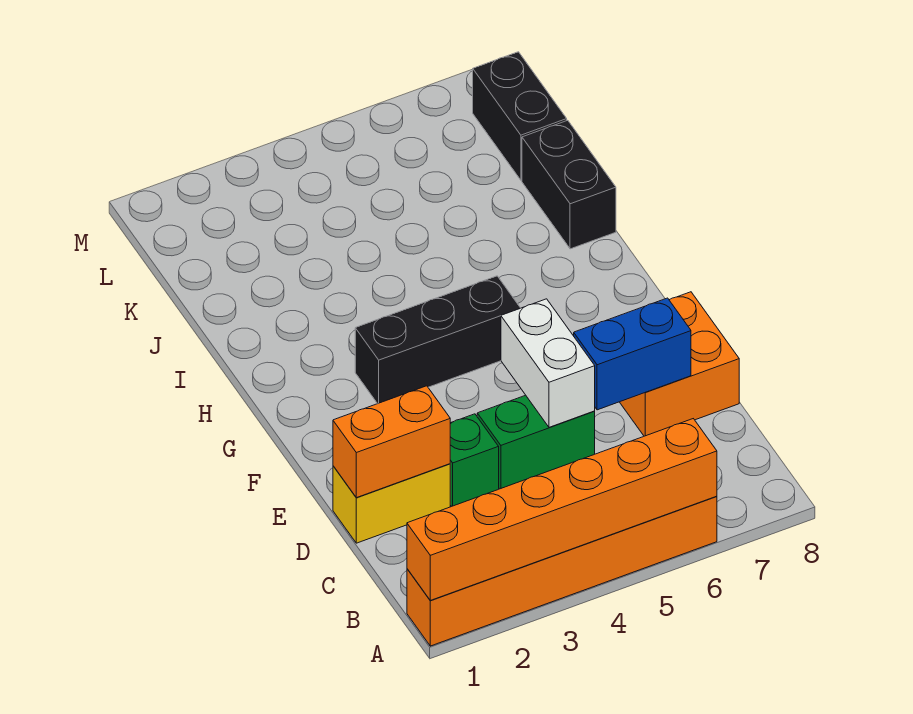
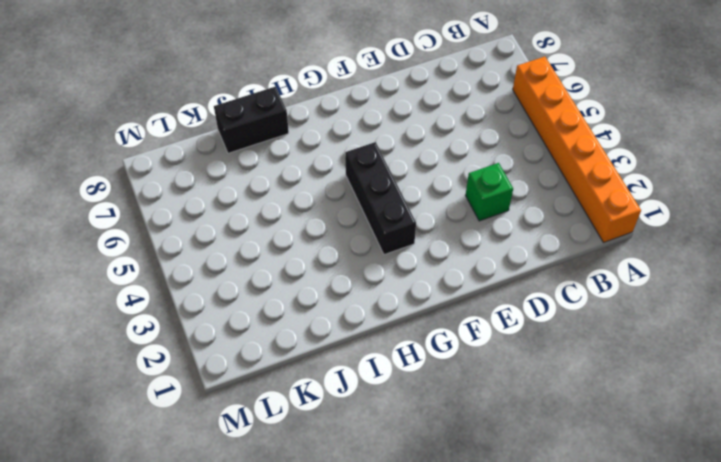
none -> yellow 1x2 brick [333,464,450,543]
none -> green 1x2 brick [477,395,595,489]
none -> orange 2x2 brick [620,292,739,436]

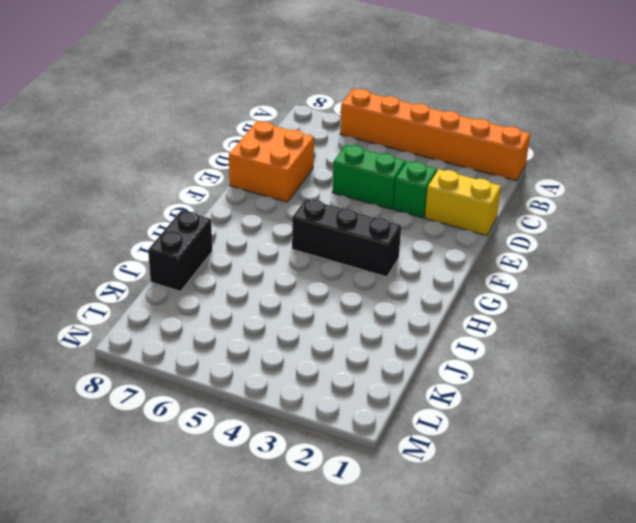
none -> black 1x2 brick [473,52,567,180]
none -> orange 1x6 brick [407,419,717,600]
none -> orange 1x2 brick [333,386,450,498]

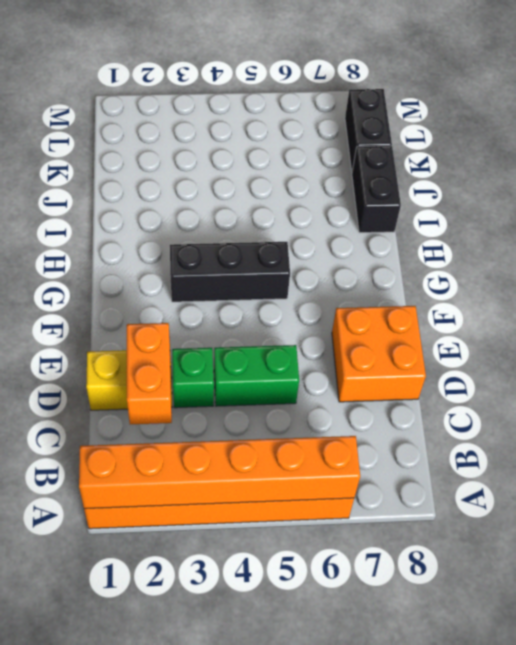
orange 1x2 brick [127,323,172,424] -> orange 1x2 brick turned to [333,386,450,498]
none -> white 1x2 brick [501,299,595,427]
none -> blue 1x2 brick [574,298,691,410]

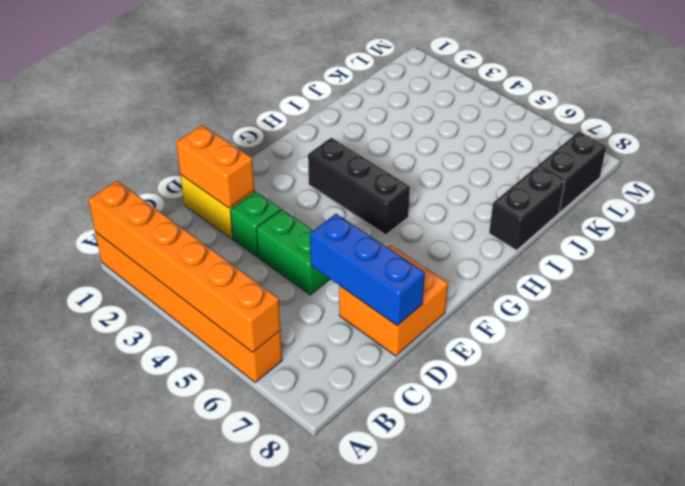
blue 1x3 brick [310,214,425,326] -> blue 1x2 brick [574,298,691,410]
none -> white 1x2 brick [501,299,595,427]

